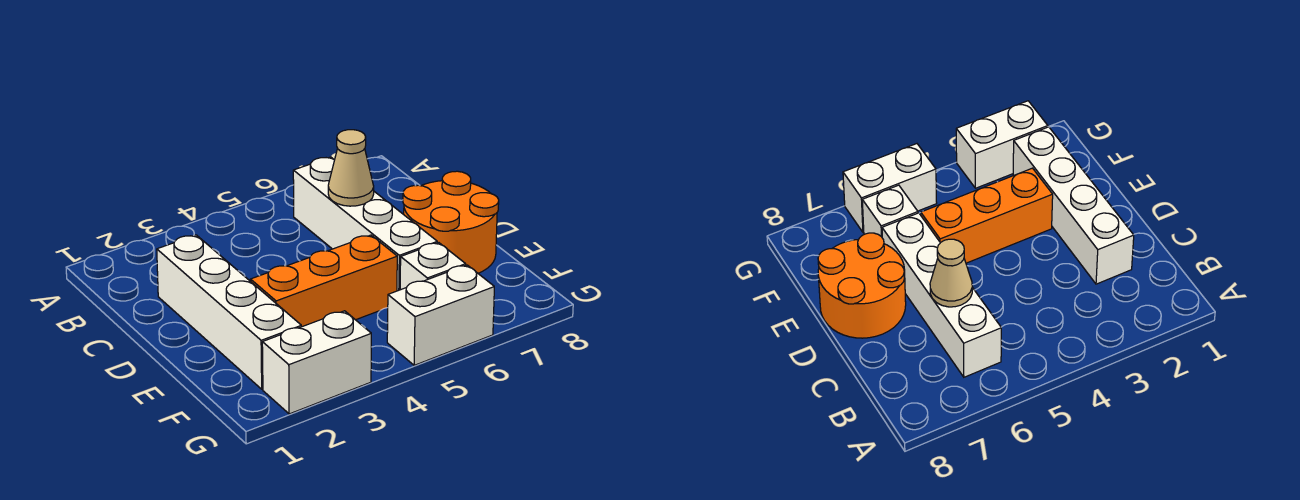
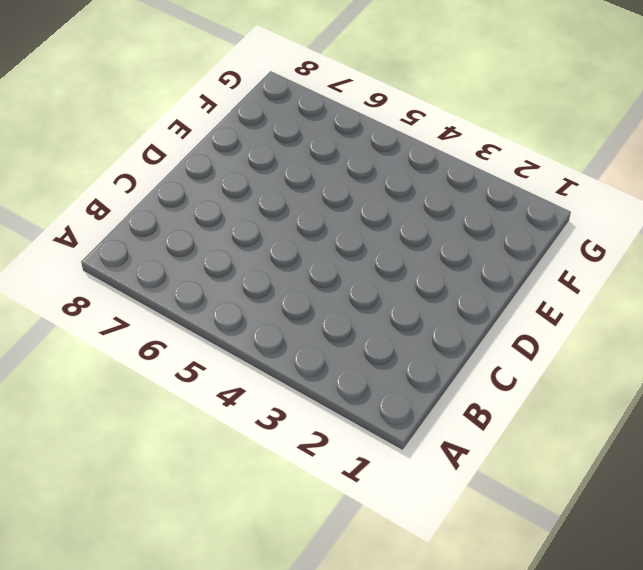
none -> white 1x4 brick [293,157,437,291]
none -> white 1x4 brick [157,235,301,389]

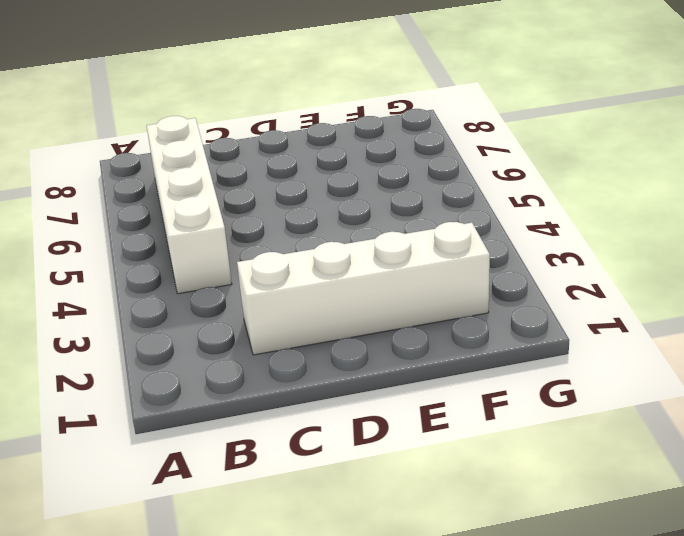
white 1x4 brick [147,116,232,294] -> white 1x4 brick turned to [293,157,437,291]
none -> orange 2x2 round brick [403,171,499,273]
none -> orange 1x3 brick [251,235,397,327]

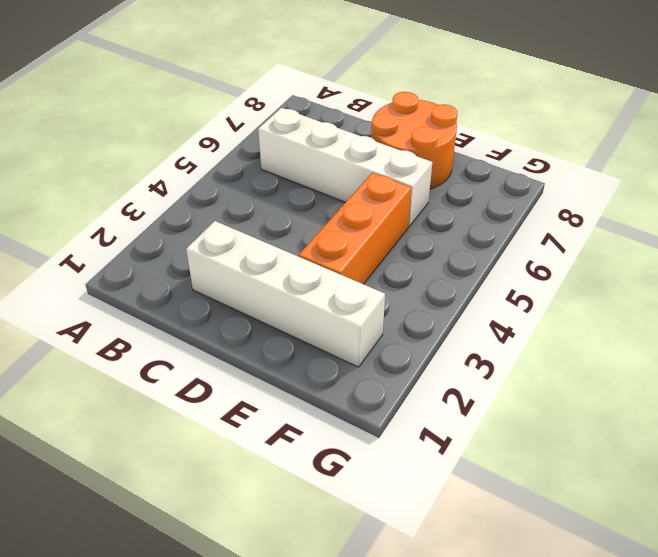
none -> white 1x1 brick [400,243,466,290]
none -> white 1x2 brick [262,311,371,414]

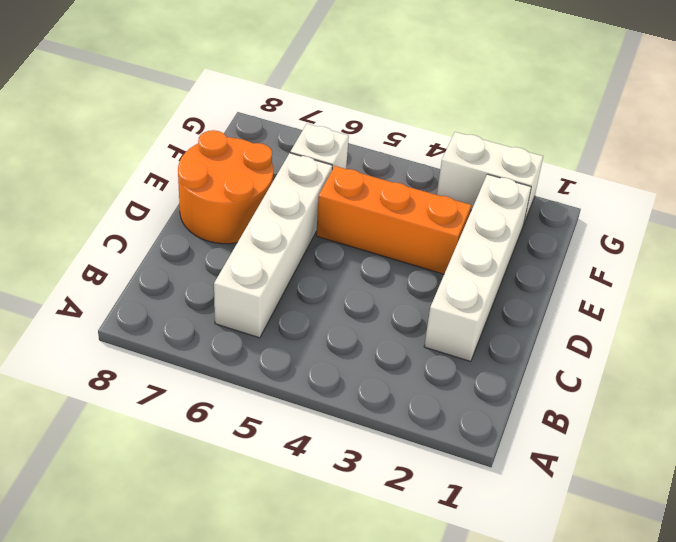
none -> white 1x2 brick [387,265,494,365]
none -> tan 1x1 cone [328,130,374,206]

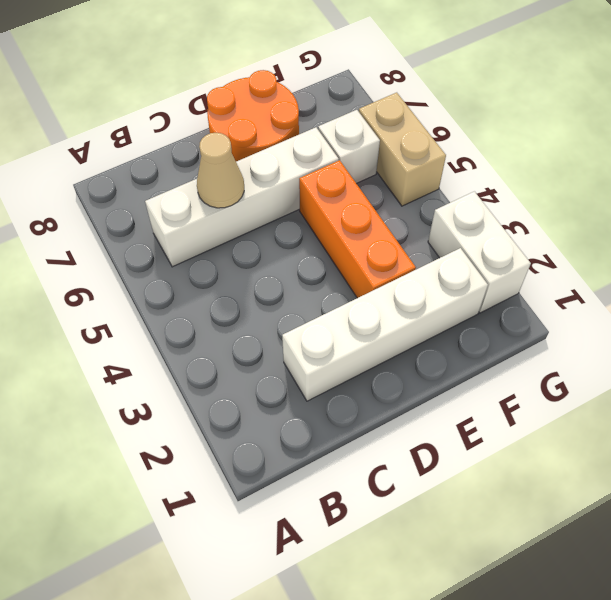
tan 1x2 brick [359,93,446,206] -> white 1x2 brick [387,265,494,365]

